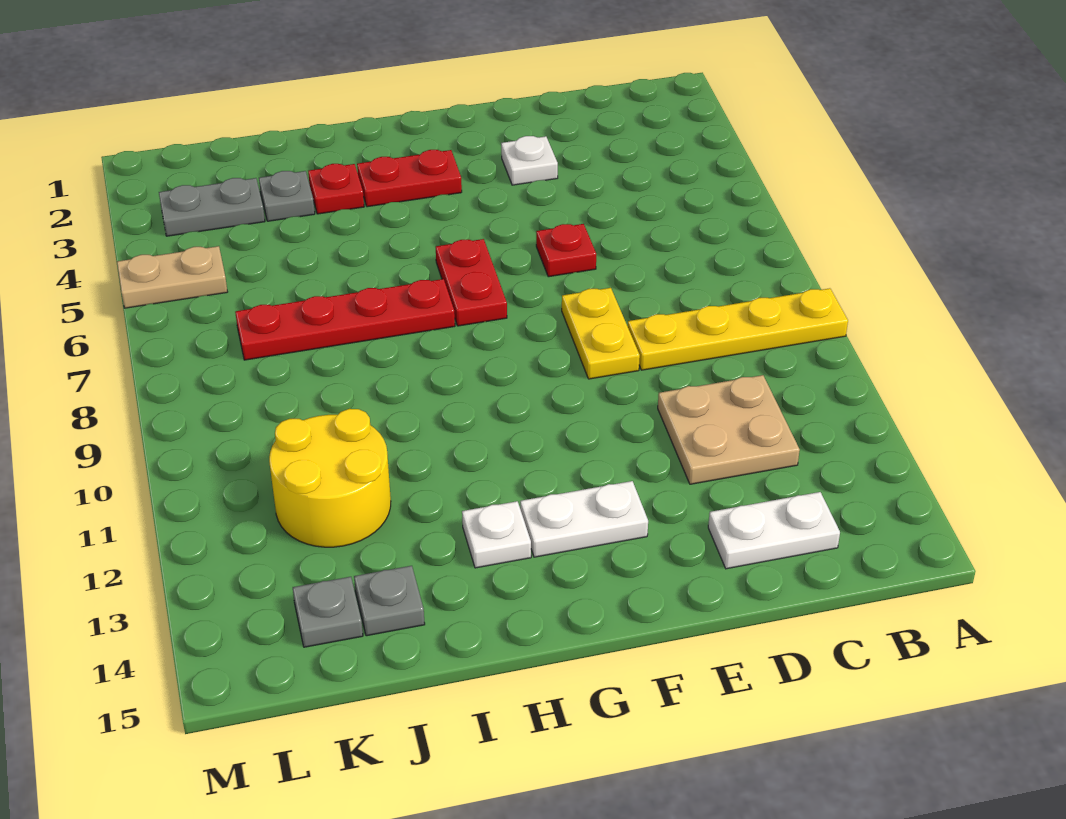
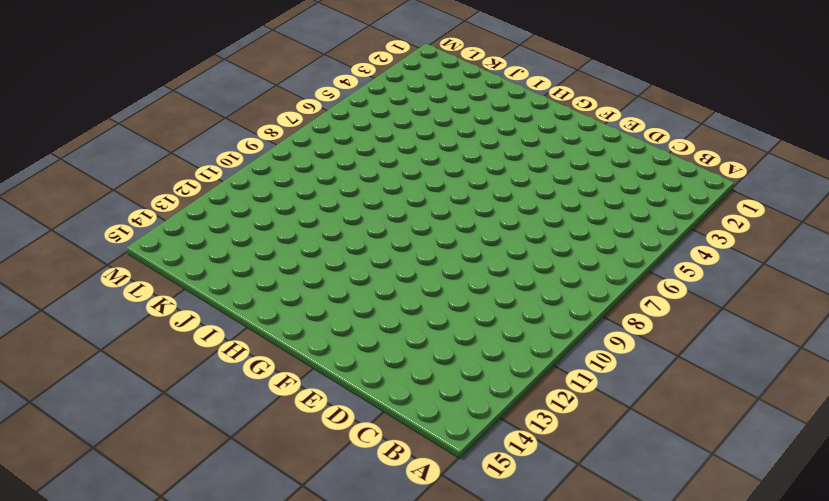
none -> yellow 1x4 plate [628,288,848,370]
none -> tan 2x2 plate [658,375,800,484]
none -> white 1x2 plate [708,492,840,569]

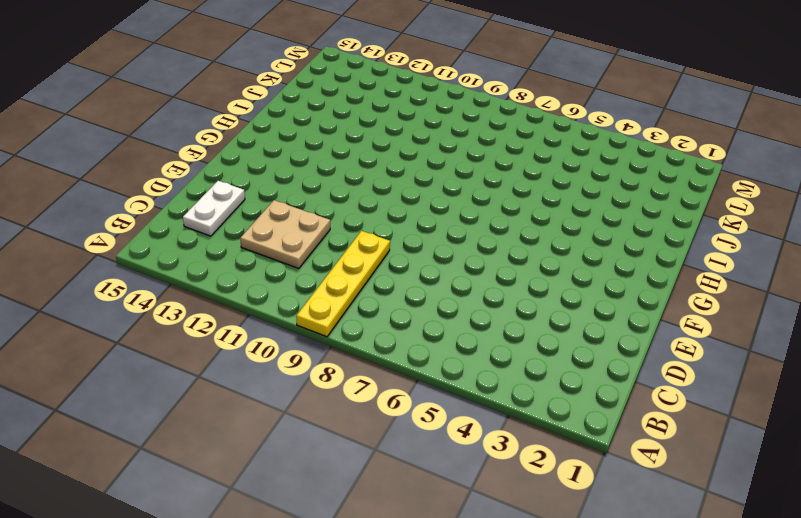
none -> white 1x1 plate [501,136,558,185]
none -> red 1x1 plate [536,224,596,277]
none -> yellow 1x2 plate [562,288,640,379]

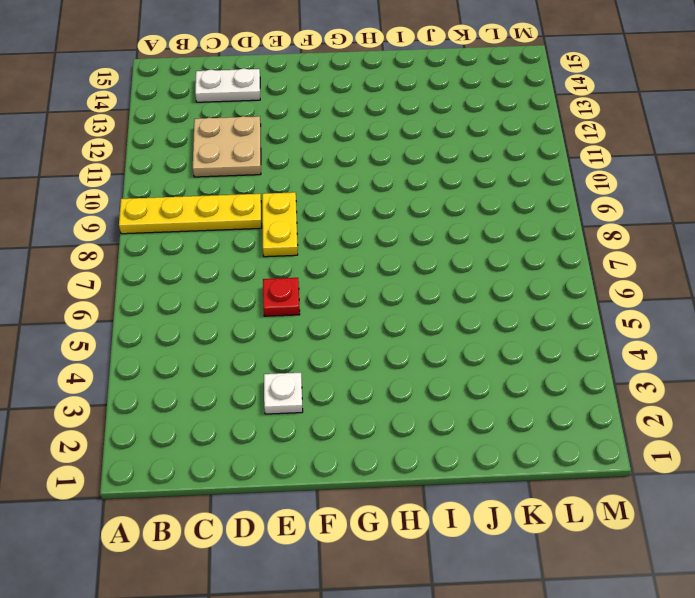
none -> white 1x2 plate [520,481,648,557]
none -> red 1x2 plate [357,150,462,207]
none -> red 1x2 plate [436,239,507,326]

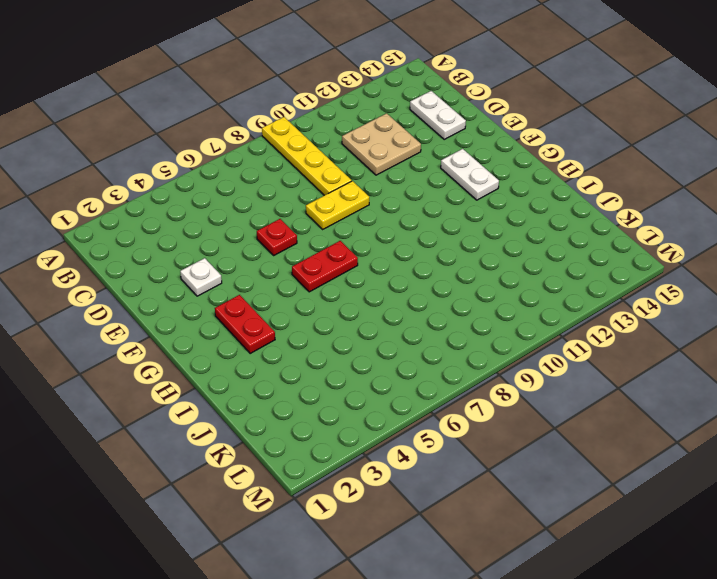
none -> red 1x4 plate [235,279,455,360]
none -> white 1x1 plate [462,501,531,568]
none -> red 1x1 plate [308,164,364,214]

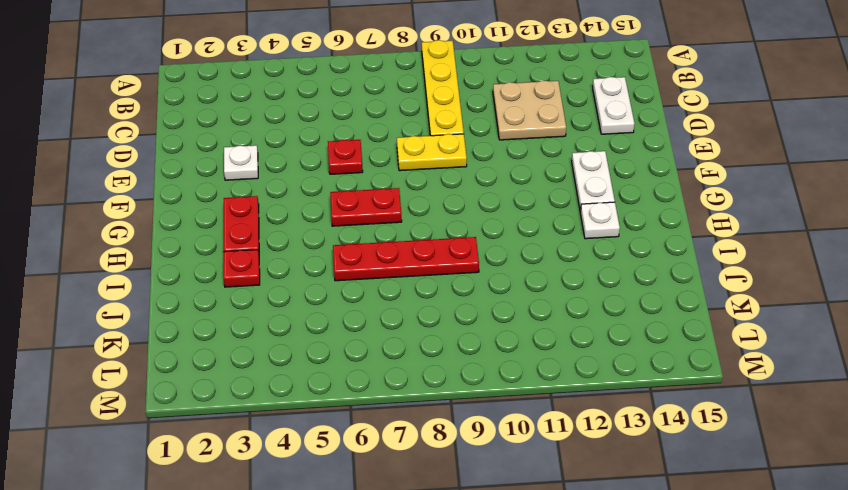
red 1x4 plate [333,237,479,281] -> red 1x4 plate turned to [235,279,455,360]
none -> grey 1x1 plate [259,171,315,221]
none -> yellow 2x2 round brick [269,409,391,547]
none -> grey 1x1 plate [354,566,425,636]

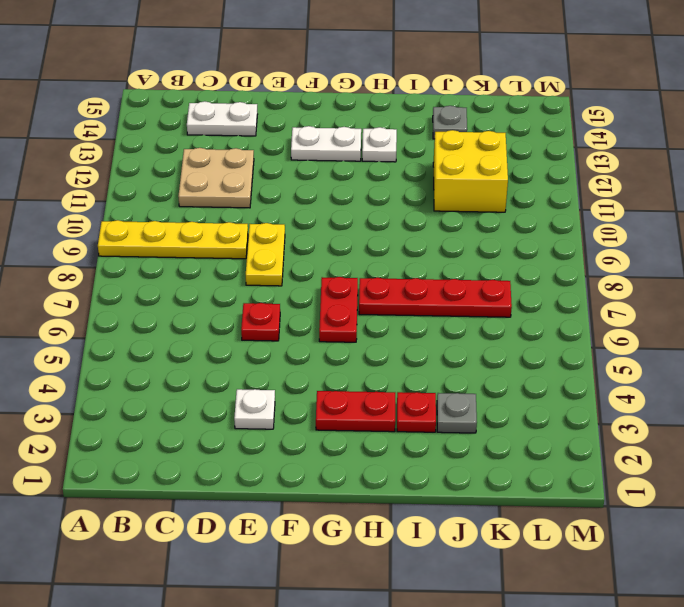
yellow 2x2 brick [433,130,508,212] -> yellow 2x2 round brick [269,409,391,547]
none -> grey 1x2 plate [159,178,265,236]
none -> grey 1x1 plate [293,577,363,647]
none -> tan 1x2 plate [117,246,227,308]

